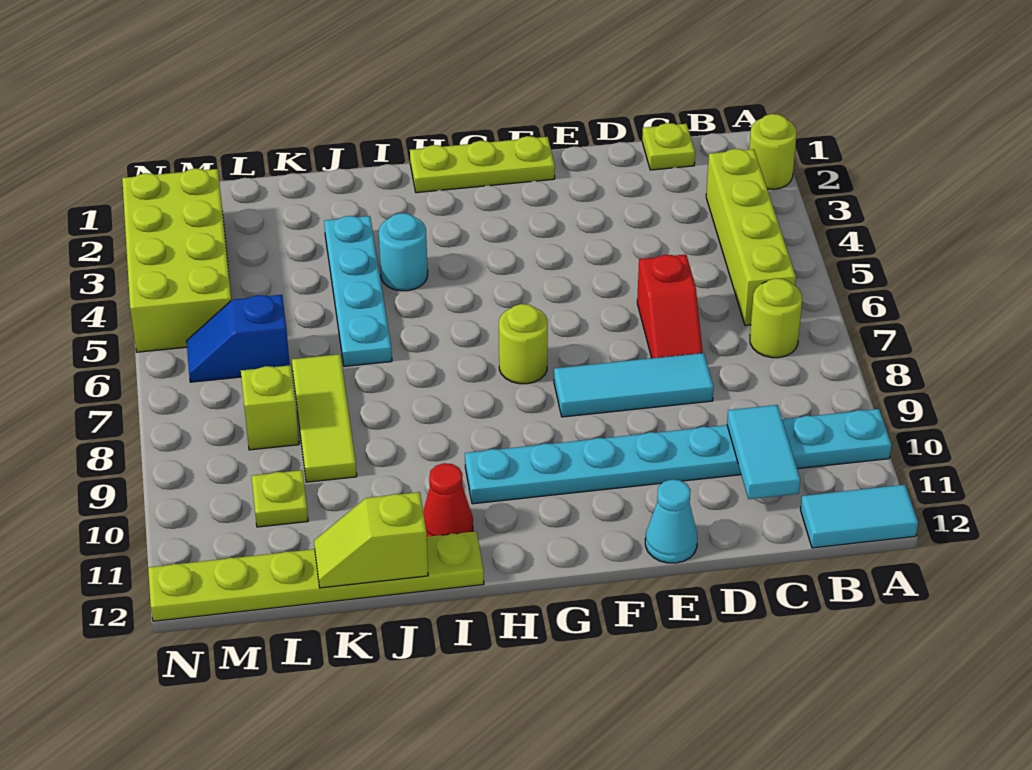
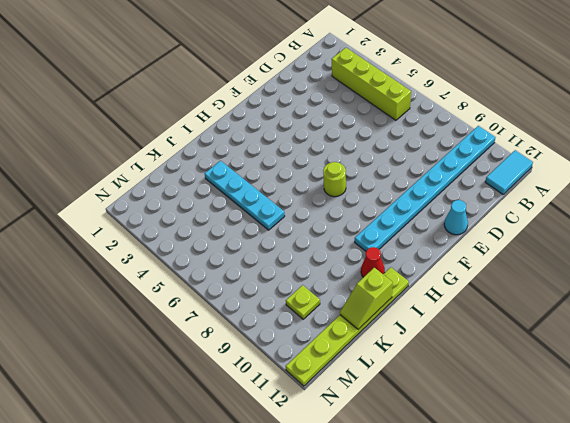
none -> lime 1x1 round brick [749,114,797,189]
none -> lime 1x1 round brick [750,278,802,358]
none -> lime 1x1 plate [642,123,695,170]

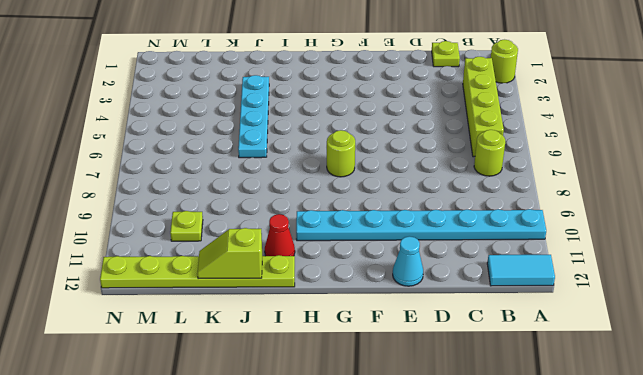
none -> red 1x2 slope [637,254,703,358]
none -> cyan 1x3 tile [554,353,714,417]
none -> lime 1x3 plate [410,136,555,193]

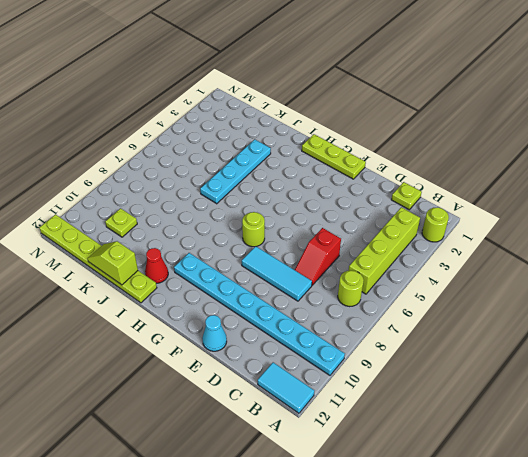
none -> cyan 1x1 round brick [379,213,428,291]
none -> lime 1x3 tile [292,354,357,482]
none -> blue 1x2 slope [187,295,290,382]

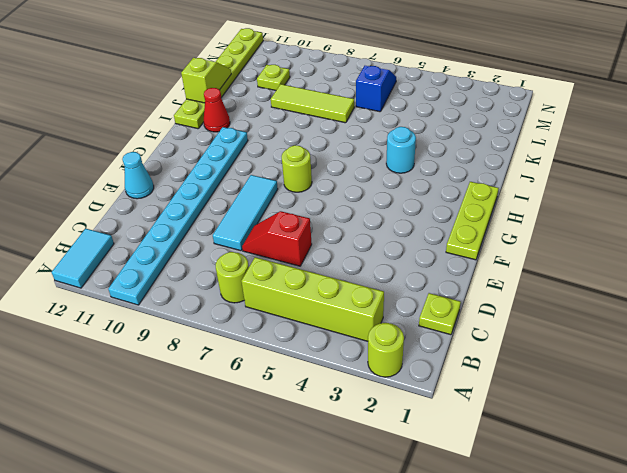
none -> cyan 1x4 plate [324,216,392,366]
none -> lime 1x1 brick [241,365,299,450]
none -> lime 2x4 brick [122,169,231,352]

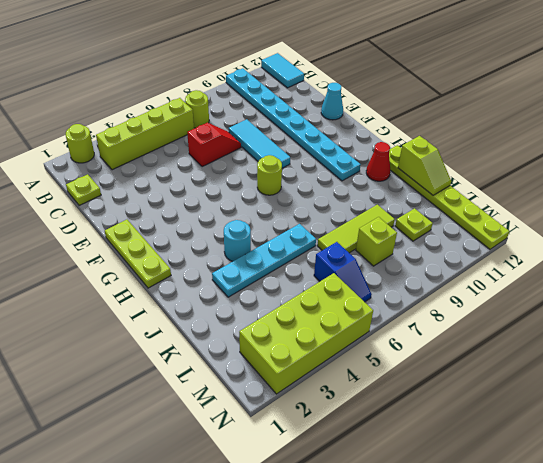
none -> cyan 1x2 tile [727,405,800,499]

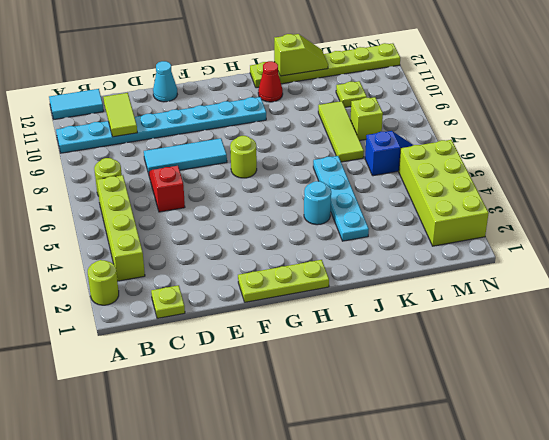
lime 1x2 tile [103,93,137,137] -> cyan 1x2 tile [727,405,800,499]

